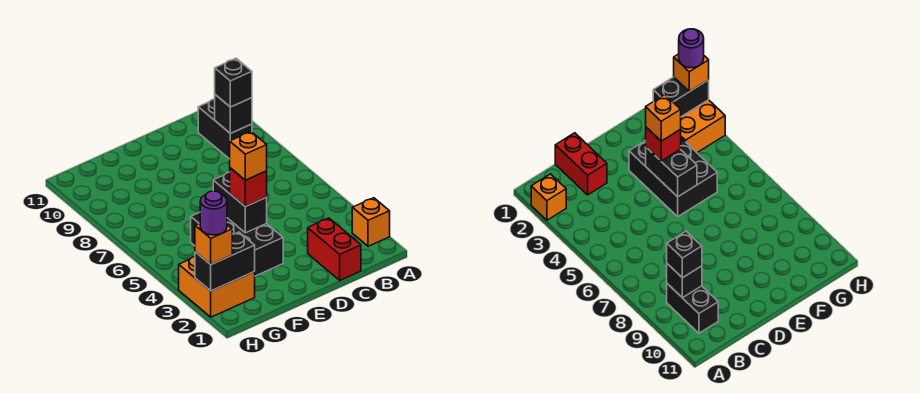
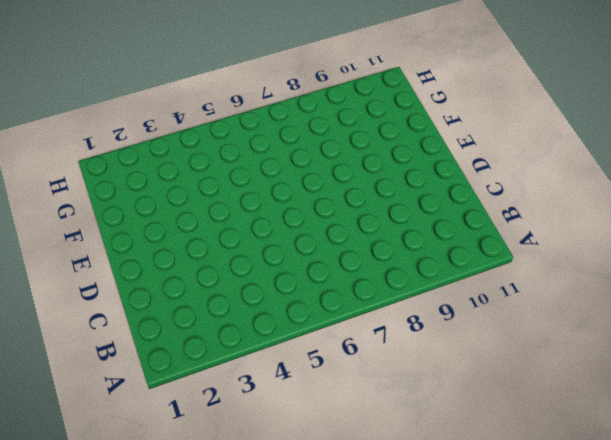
none -> orange 1x1 brick [352,198,390,246]
none -> black 1x2 brick [198,99,252,159]
none -> red 1x2 brick [308,218,361,280]

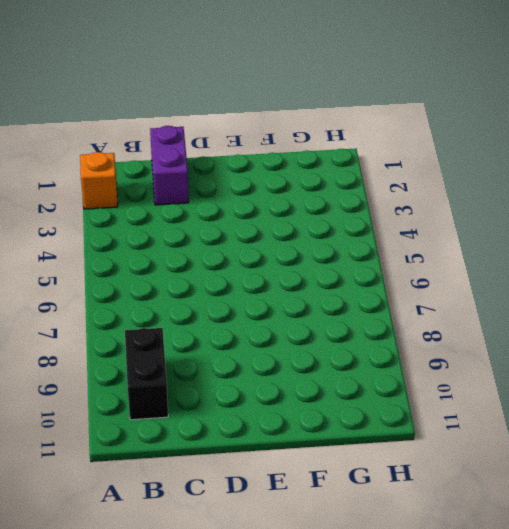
purple 1x2 brick [150,126,189,205] -> red 1x2 brick [308,218,361,280]
none -> black 2x3 brick [191,212,283,276]
none -> orange 2x2 brick [179,257,255,317]
none -> black 1x1 brick [215,95,252,133]

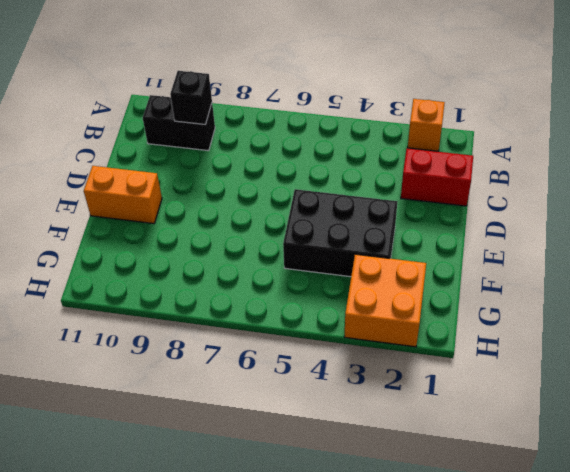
orange 1x2 brick [84,166,162,224] -> none
none -> black 1x2 brick [213,172,267,233]
none -> black 1x2 brick [195,232,255,291]
none -> black 1x1 brick [215,59,252,107]

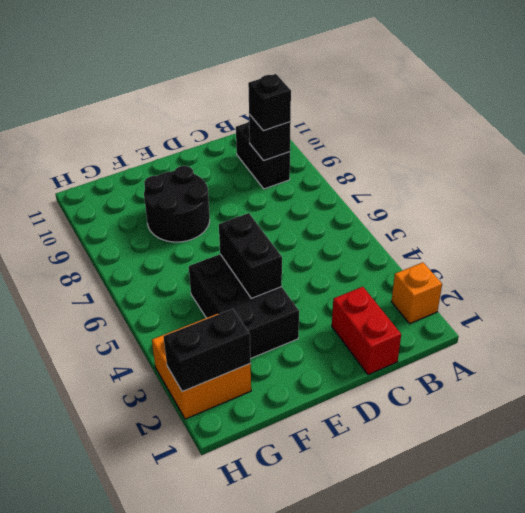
black 2x2 round brick [144,166,210,242] -> none
none -> red 1x1 brick [230,168,267,207]
none -> orange 1x1 brick [195,223,232,265]
none -> orange 1x1 brick [230,132,267,180]

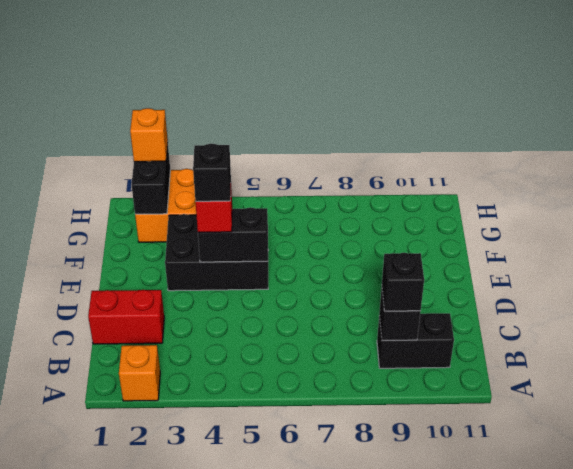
black 1x1 brick [193,144,231,201] -> orange 1x1 brick [230,132,267,180]
none -> purple 1x1 round brick [200,191,227,235]

